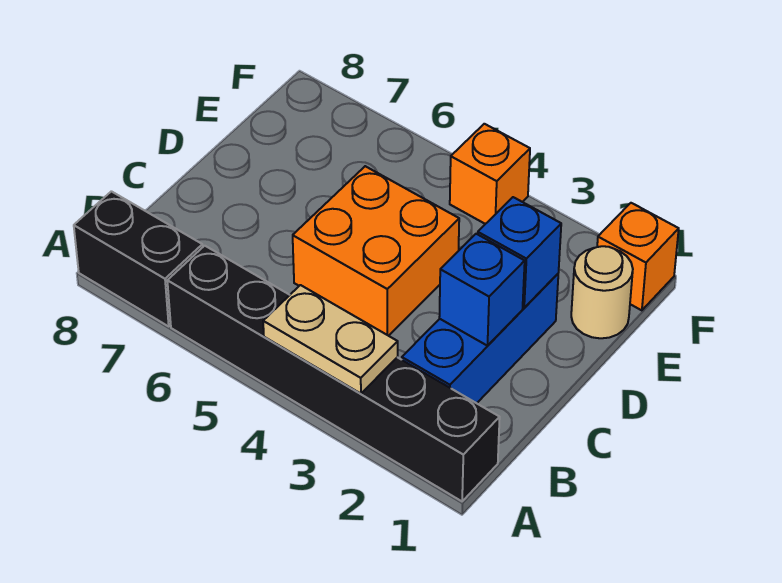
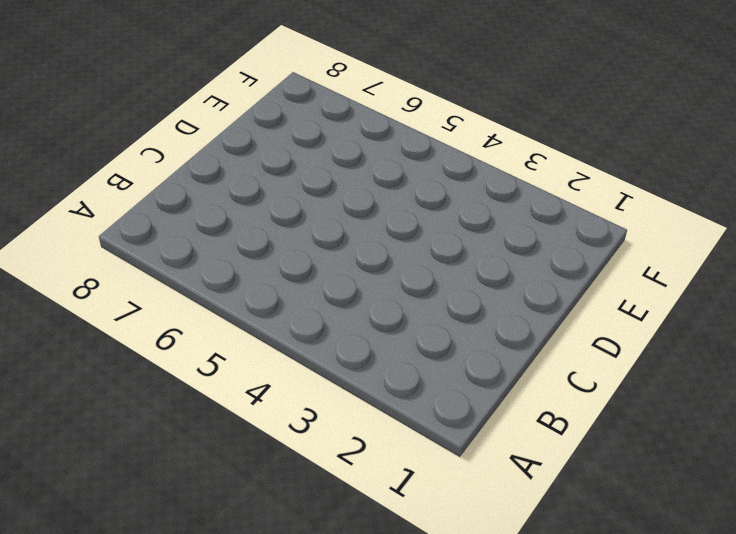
none -> black 1x6 brick [167,246,500,501]
none -> black 1x2 brick [74,191,203,326]

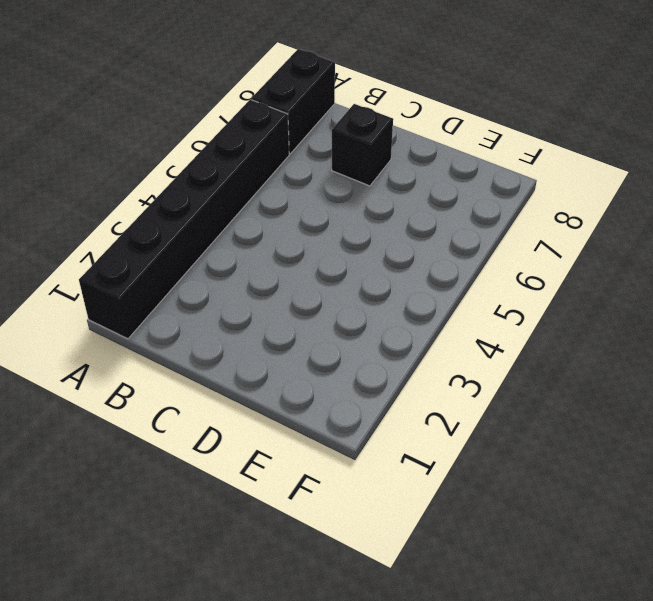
black 1x1 brick [332,104,393,186] -> none
none -> blue 1x3 brick [402,274,558,403]
none -> orange 2x2 brick [293,166,459,336]

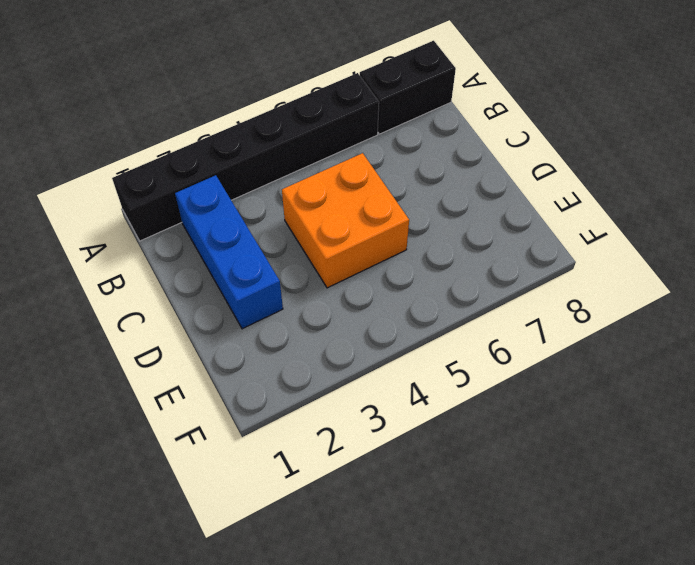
none -> tan 1x1 round brick [571,246,633,338]
none -> orange 1x1 brick [597,203,679,310]

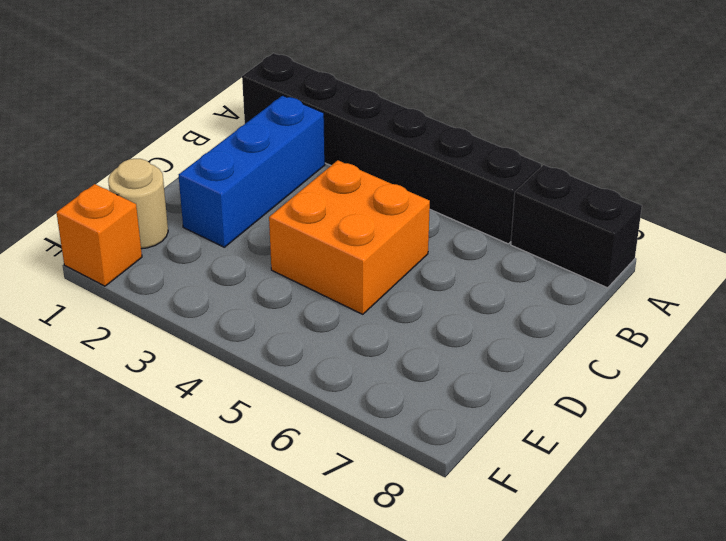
none -> orange 1x1 brick [450,124,530,224]
none -> tan 1x2 plate [263,285,398,394]

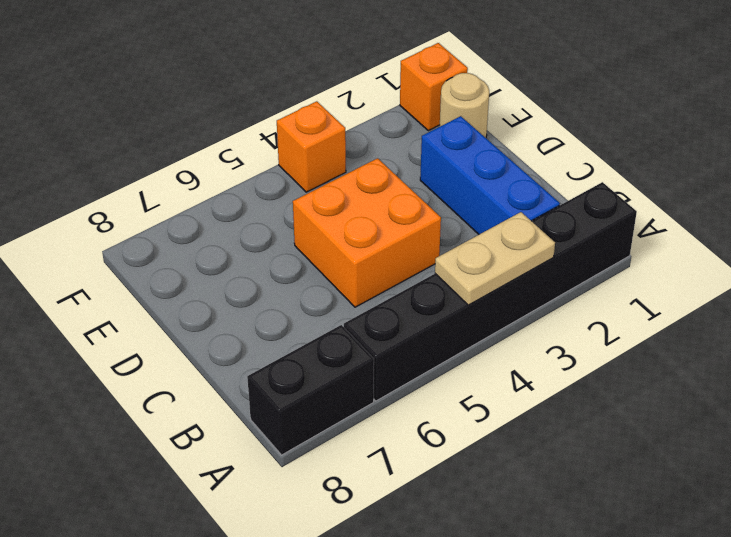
none -> blue 1x1 brick [439,234,525,346]
none -> blue 1x1 brick [478,197,561,308]

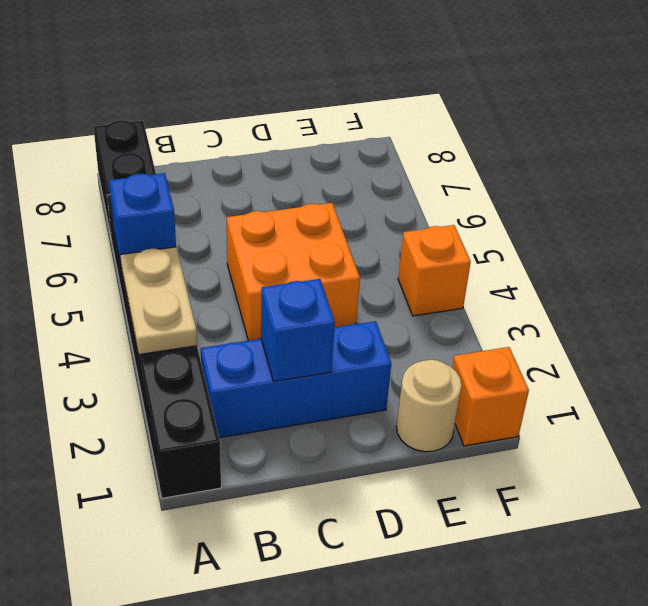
blue 1x1 brick [109,173,176,267] -> blue 1x1 brick moved to [478,197,561,308]

